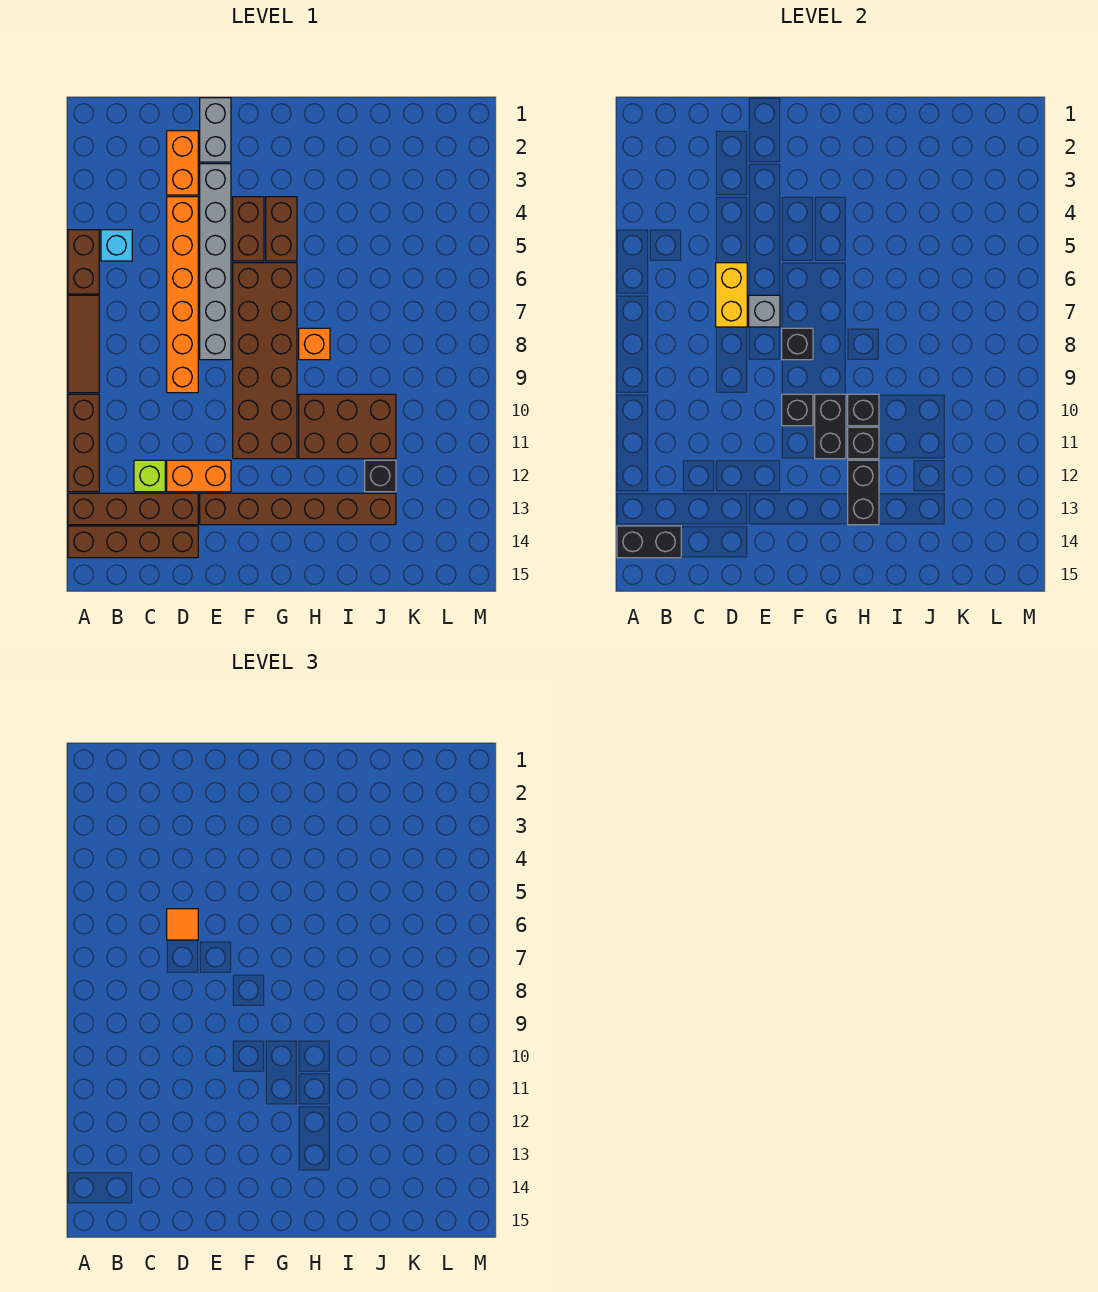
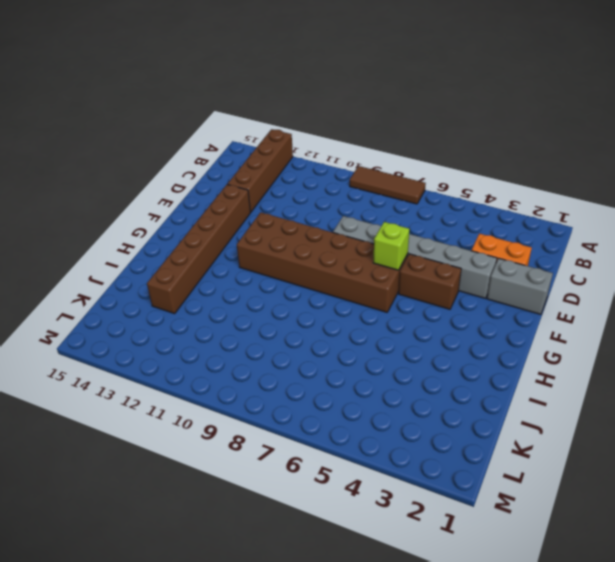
lime 1x1 brick [373,222,409,270] -> lime 1x1 brick moved to [134,460,165,492]
none -> brown 1x2 brick [68,230,99,294]
none -> brown 1x3 brick [68,394,99,492]
none -> brown 1x4 brick [68,526,198,558]

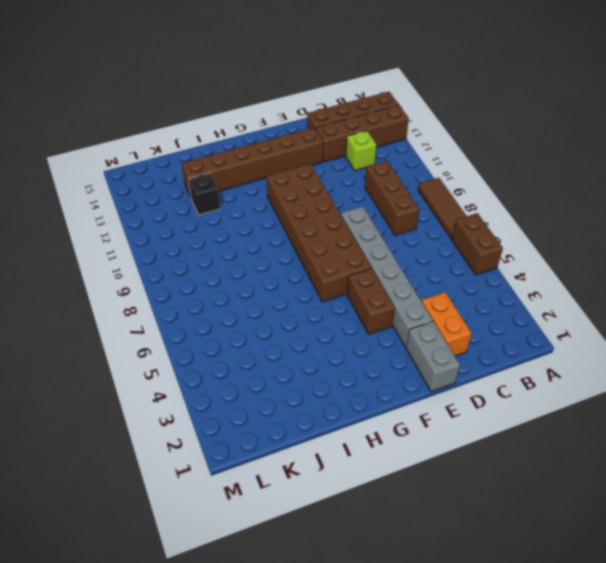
brown 1x3 brick [365,161,419,235] -> brown 1x3 brick moved to [68,394,99,492]
none -> cyan 1x1 brick [101,230,132,261]
none -> orange 1x6 brick [167,197,198,393]
none -> orange 1x2 brick [167,460,231,492]

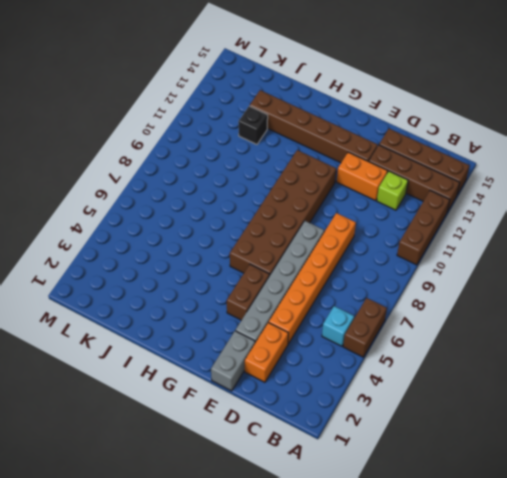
none -> brown 1x3 tile [68,295,99,393]
none -> brown 1x2 brick [266,197,297,261]
none -> orange 1x1 brick [299,328,330,360]

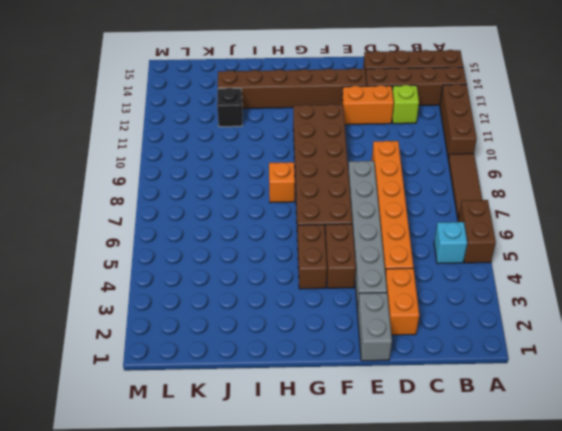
none -> brown 2x3 brick [299,394,396,459]
none -> black 1x2 brick [617,526,681,558]
none -> yellow 1x2 brick [716,263,747,327]

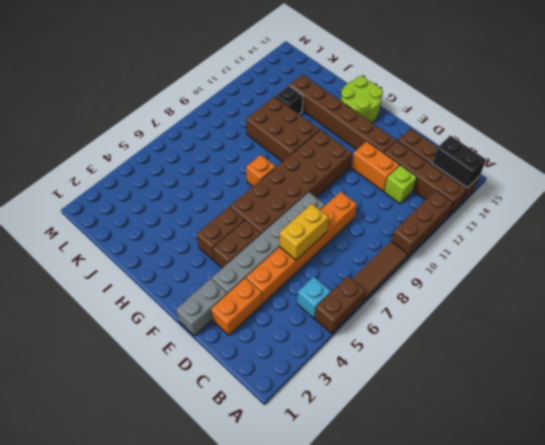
lime 2x2 round brick [341,76,383,123] -> none
none -> grey 1x1 brick [749,295,780,327]
none -> black 1x1 brick [782,328,813,360]
none -> black 1x1 brick [782,394,813,426]

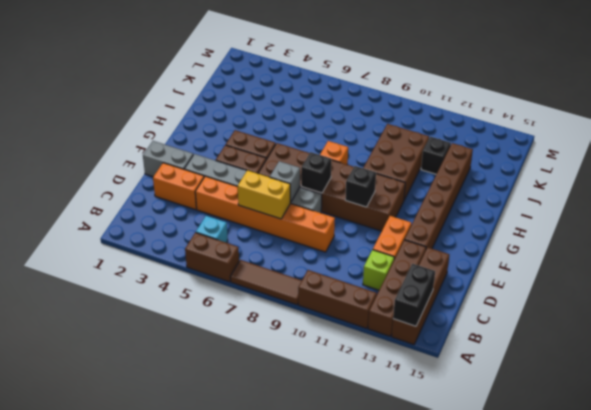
none -> black 1x2 brick [815,394,846,459]
none -> black 1x1 brick [848,394,879,426]
none -> black 1x1 brick [848,427,879,459]

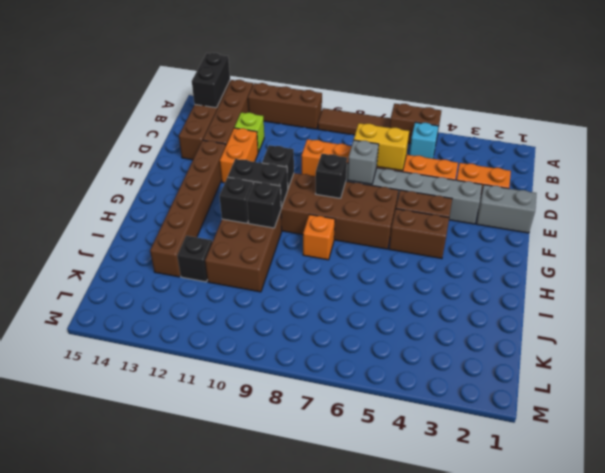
none -> black 1x2 brick [848,460,879,525]
none -> orange 1x1 tile [167,909,198,940]

